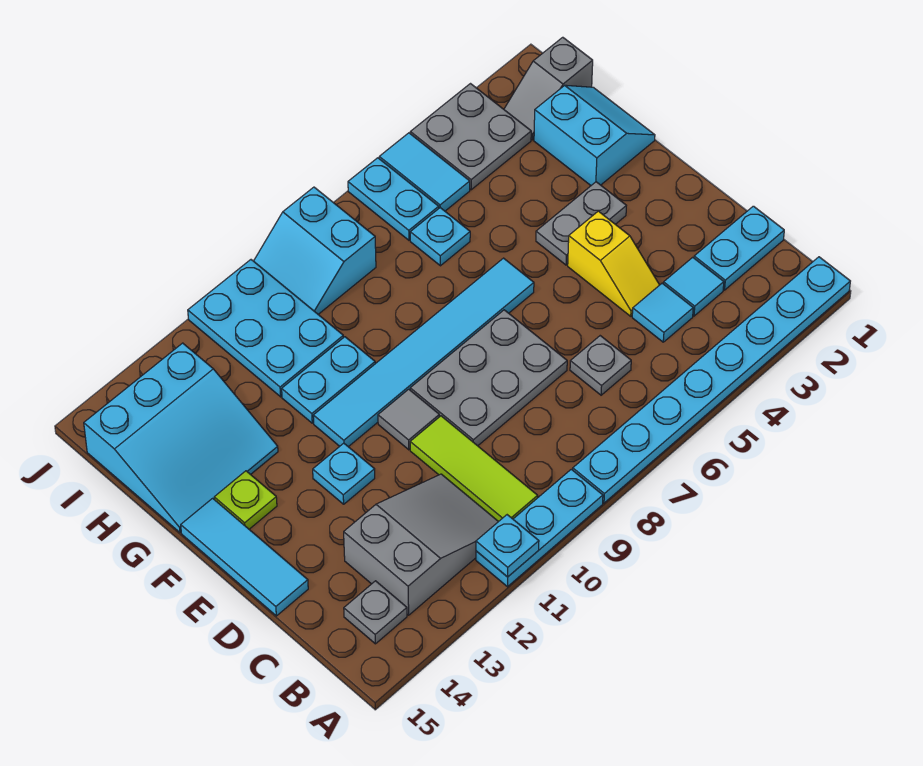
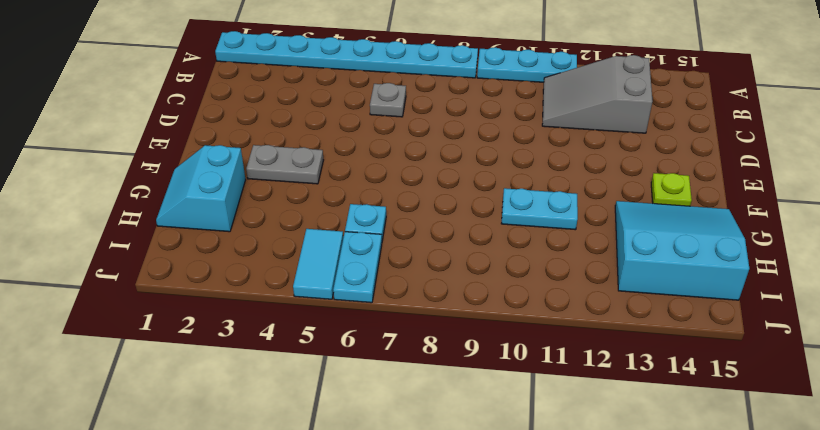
none -> lime 1x3 tile [410,416,538,522]
none -> grey 1x1 plate [344,581,407,644]
none -> cyan 1x2 plate [694,206,784,290]

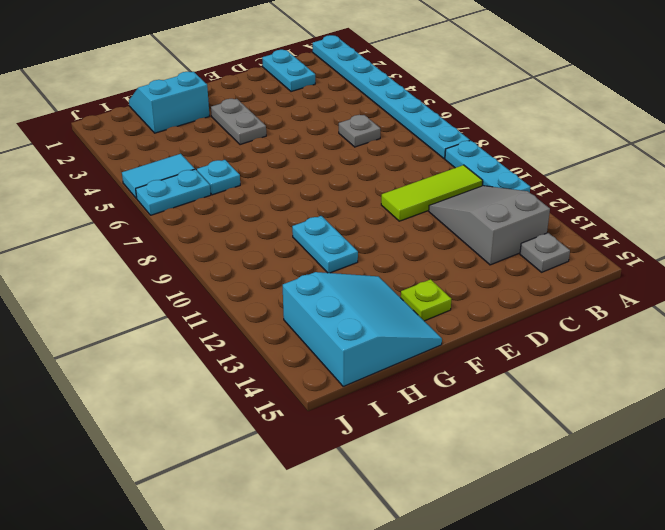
none -> cyan 1x1 tile [664,257,724,316]
none -> cyan 1x1 tile [632,283,693,342]
none -> yellow 1x2 slope [568,211,659,316]

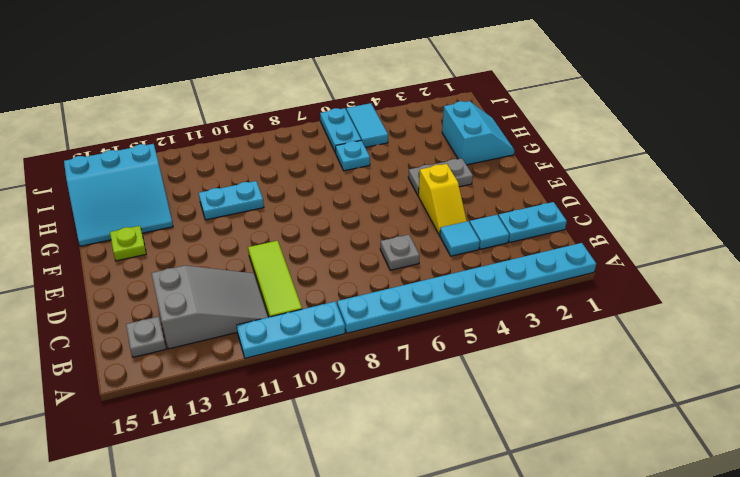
none -> grey 2x3 plate [410,310,567,446]
none -> cyan 1x3 tile [181,498,308,616]
none -> grey 1x1 tile [378,389,439,450]

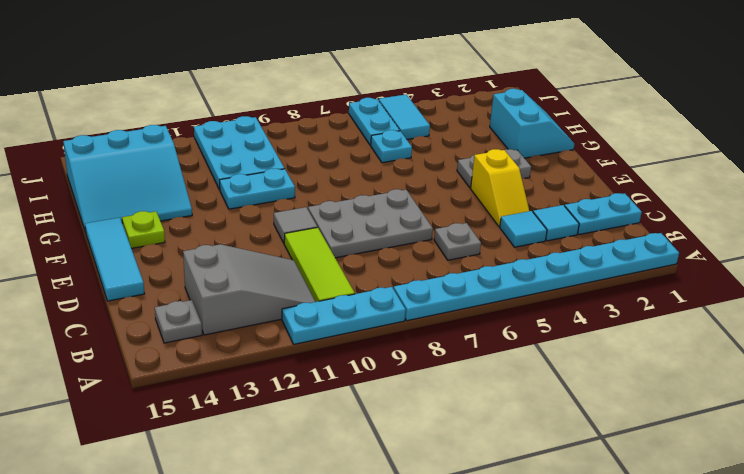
none -> cyan 1x1 plate [313,443,375,504]
none -> cyan 1x6 tile [313,258,534,447]
none -> grey 1x2 slope [504,37,593,140]

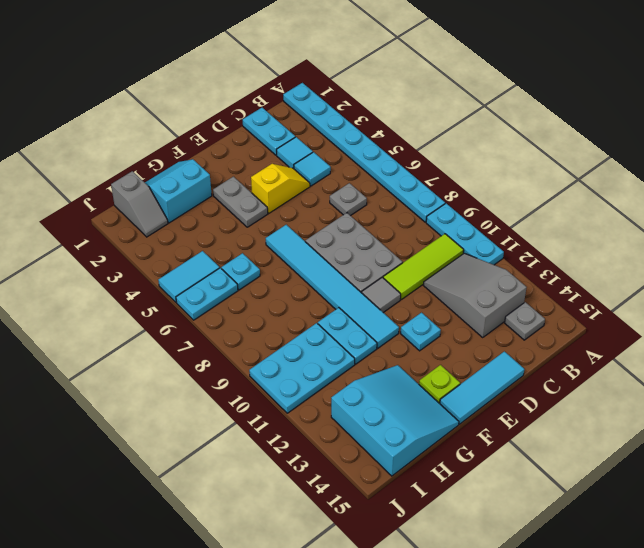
none -> grey 2x2 plate [410,84,531,190]
none -> cyan 2x2 slope [254,187,376,314]
none -> cyan 1x1 plate [476,515,539,577]

